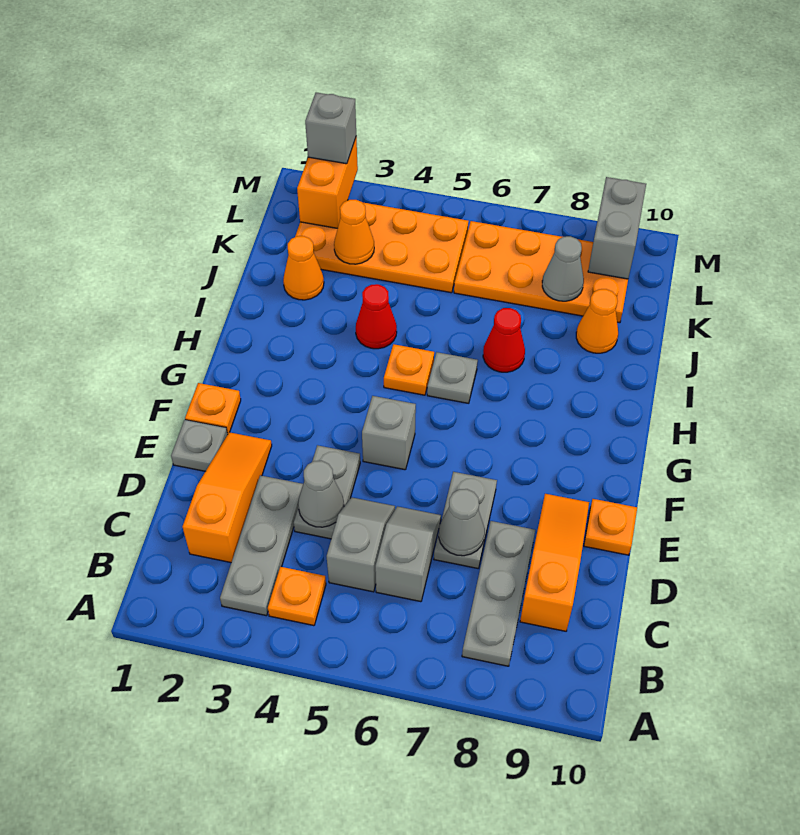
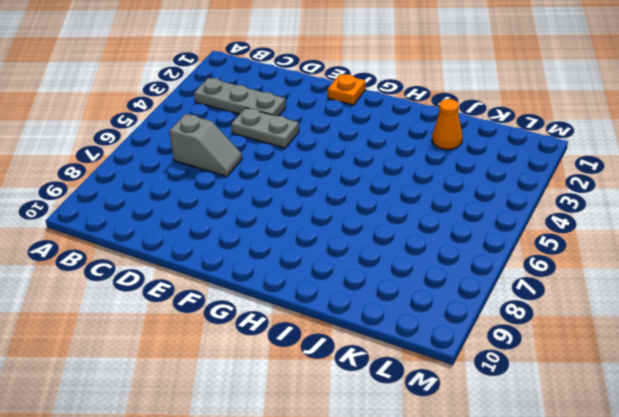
none -> orange 1x1 plate [268,567,326,626]
none -> grey 1x3 plate [462,521,535,666]
none -> orange 1x3 slope [182,432,272,562]

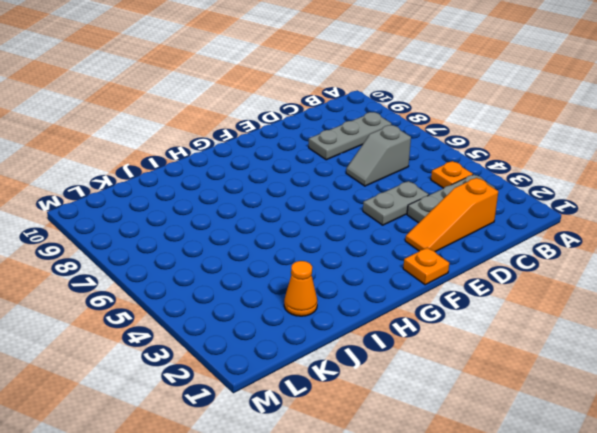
none -> grey 1x2 slope [327,497,395,592]
none -> orange 1x3 slope [520,494,589,631]
none -> grey 1x2 plate [434,472,497,568]

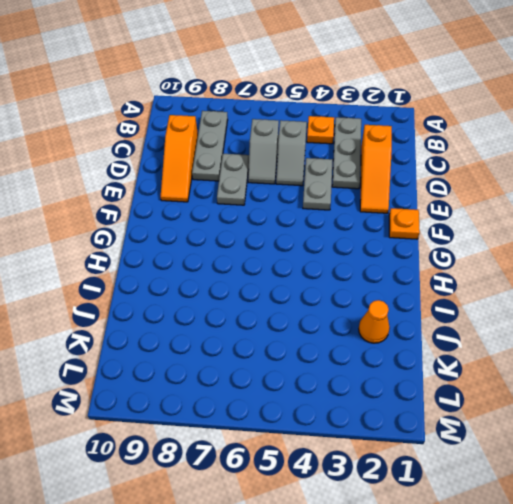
none -> grey 1x1 plate [171,420,228,471]
none -> orange 1x1 plate [584,499,637,555]
none -> grey 1x1 brick [362,396,416,470]

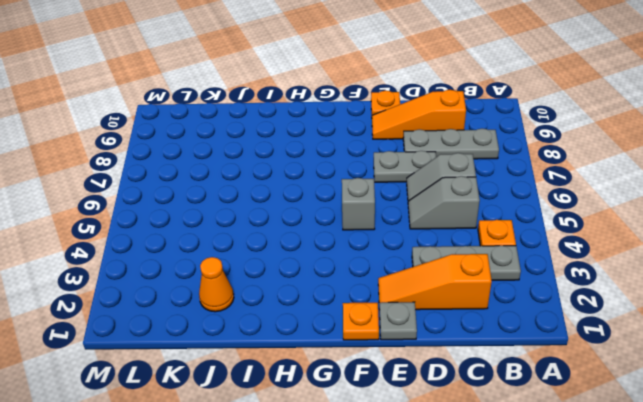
none -> grey 1x2 plate [294,445,360,539]
none -> orange 1x1 plate [384,344,434,395]
none -> grey 1x1 plate [427,352,478,403]

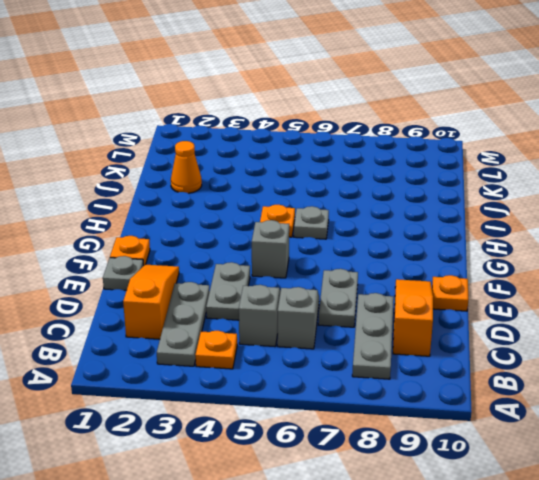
none -> red 1x1 cone [356,284,397,349]
none -> red 1x1 cone [483,308,525,372]
none -> orange 1x1 cone [576,289,618,353]

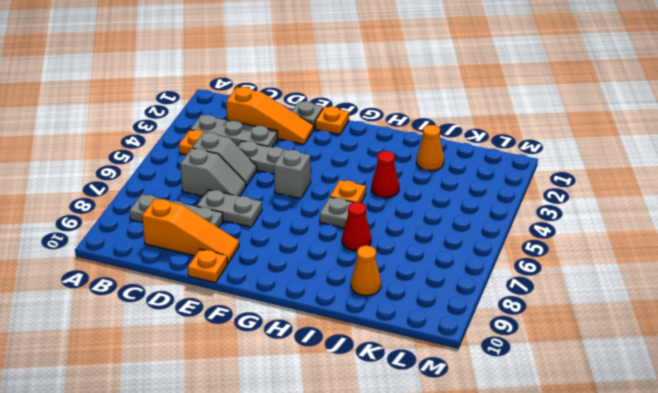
none -> orange 2x4 plate [295,202,469,293]
none -> orange 2x4 plate [454,221,628,323]
none -> grey 1x1 cone [298,461,344,527]

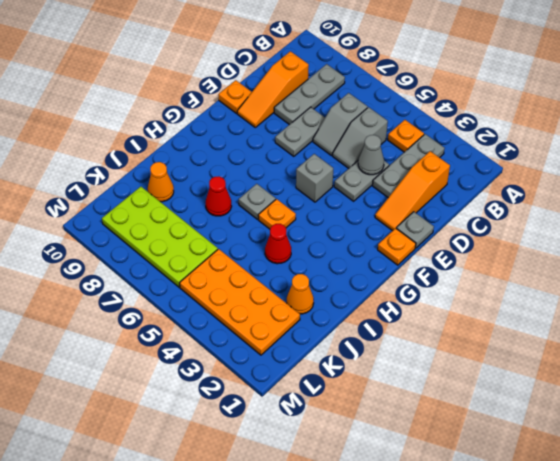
lime 2x4 plate [102,187,218,287] -> orange 2x4 plate [454,221,628,323]
none -> grey 1x1 cone [439,489,485,556]
none -> orange 1x1 cone [334,200,374,264]
none -> grey 1x1 cone [542,236,584,301]

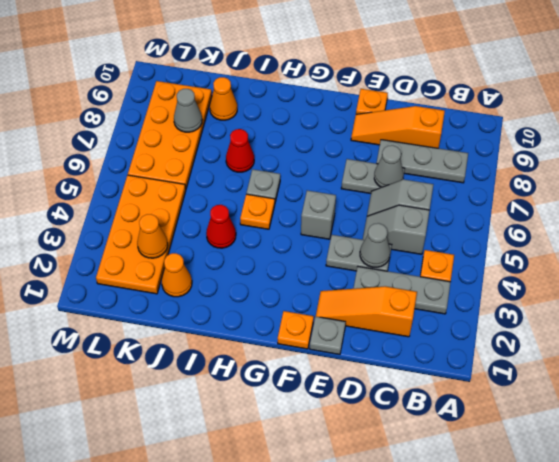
none -> orange 1x2 brick [297,138,358,228]
none -> grey 1x2 brick [588,177,646,279]
none -> grey 1x1 brick [305,93,356,164]

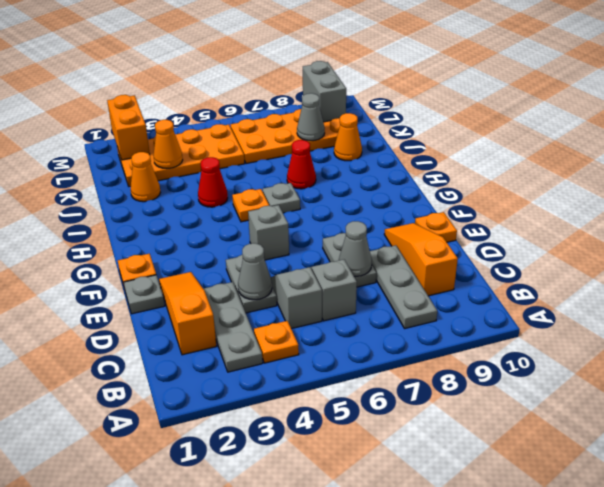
none -> grey 1x1 brick [305,93,356,164]

